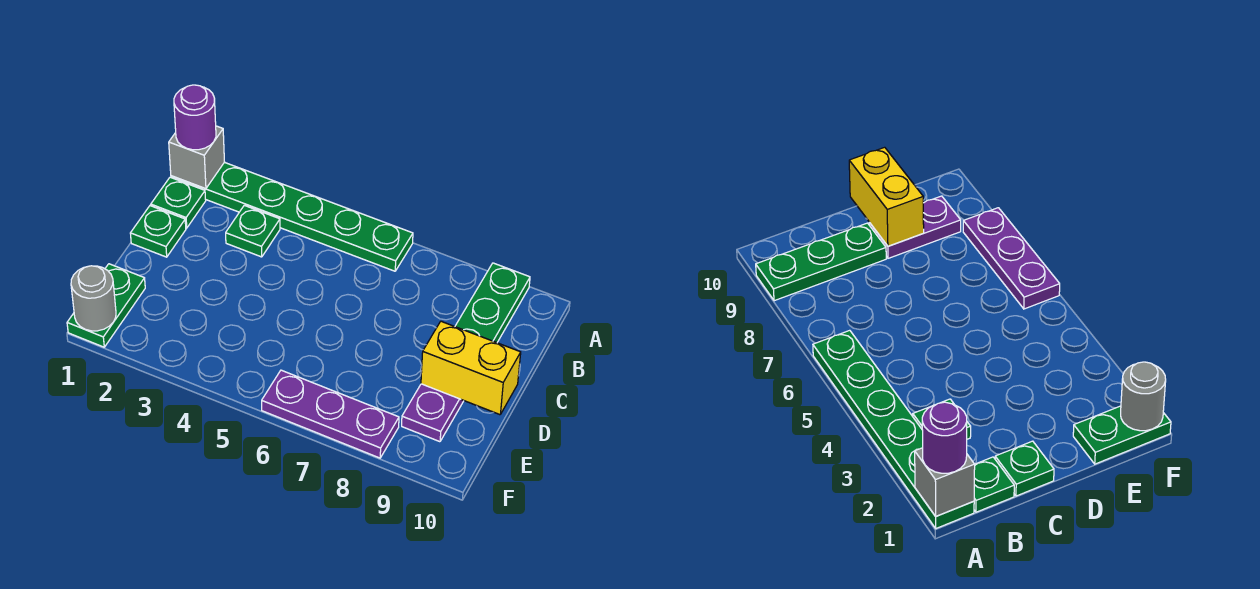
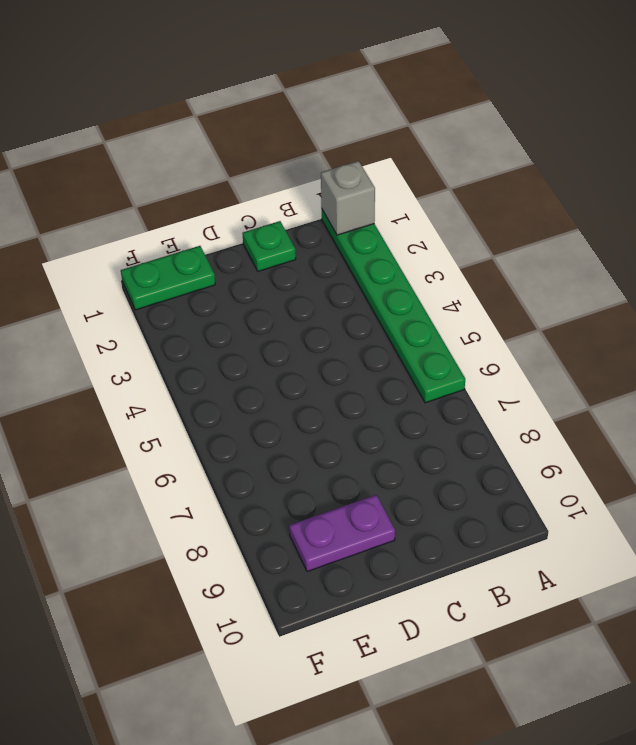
none -> green 1x3 plate [455,263,530,343]
none -> green 1x1 plate [151,177,206,228]
none -> green 1x1 plate [226,205,280,257]

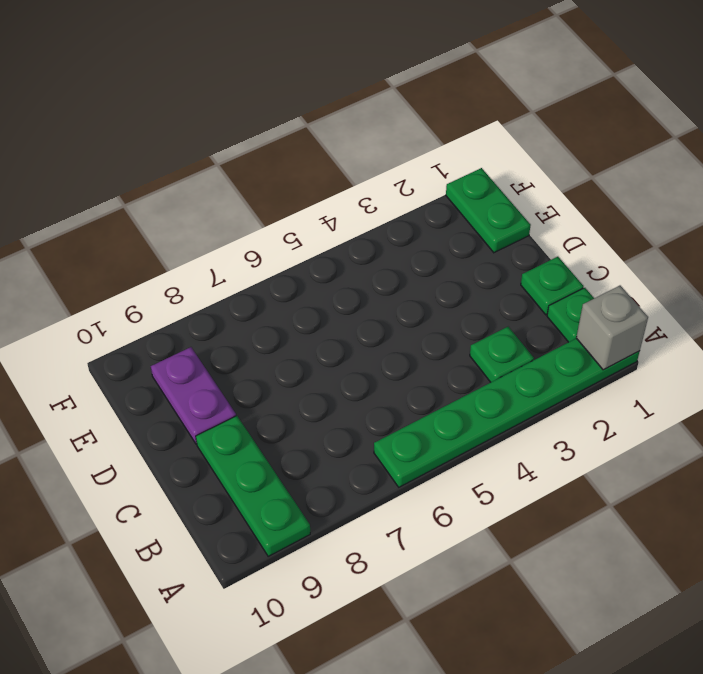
none -> purple 1x3 plate [262,370,399,458]
none -> yellow 1x2 brick [421,321,521,415]
none -> grey 1x1 round brick [71,266,116,331]

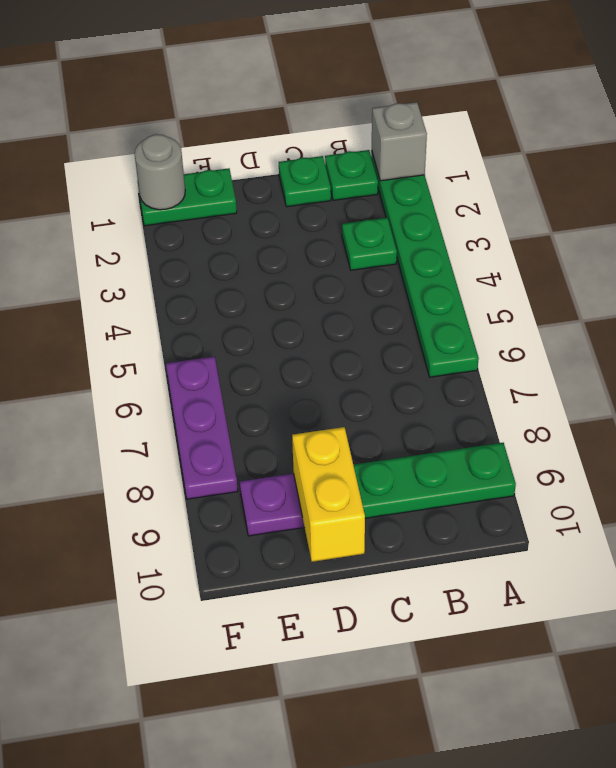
none -> purple 1x1 round brick [174,85,216,150]

